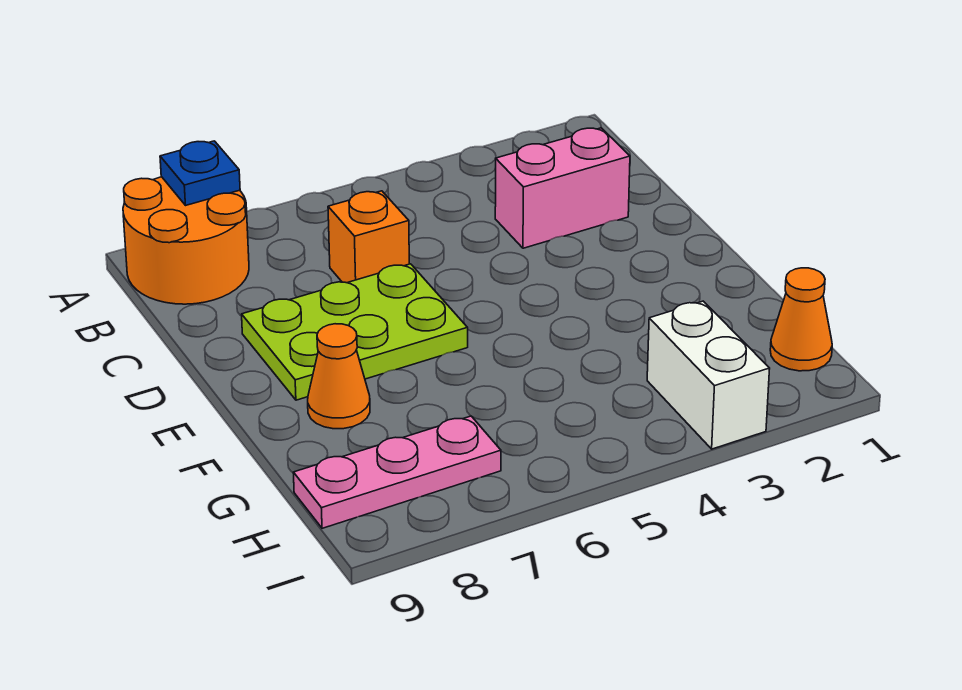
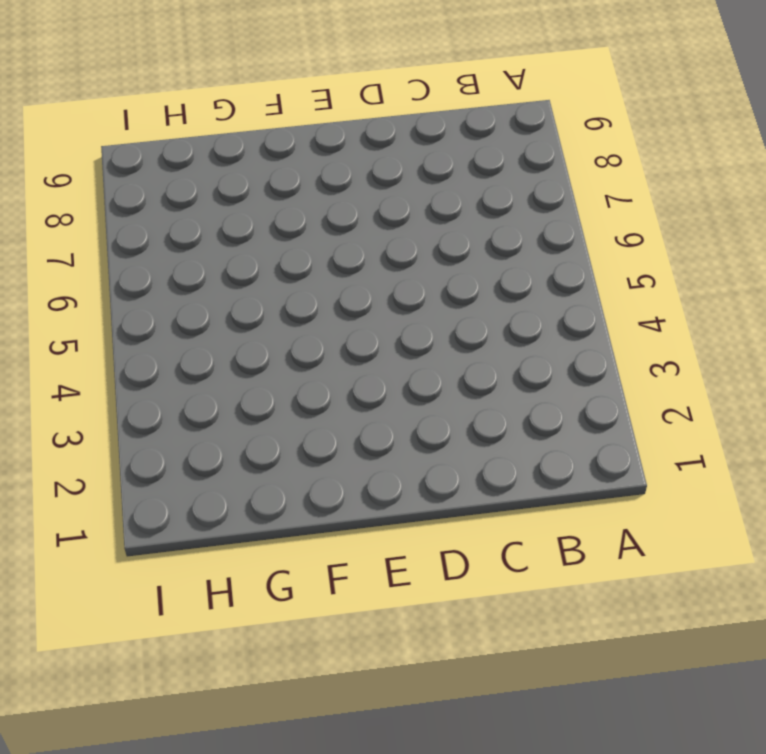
none -> orange 2x2 round brick [123,177,249,304]
none -> pink 1x2 brick [495,128,630,248]

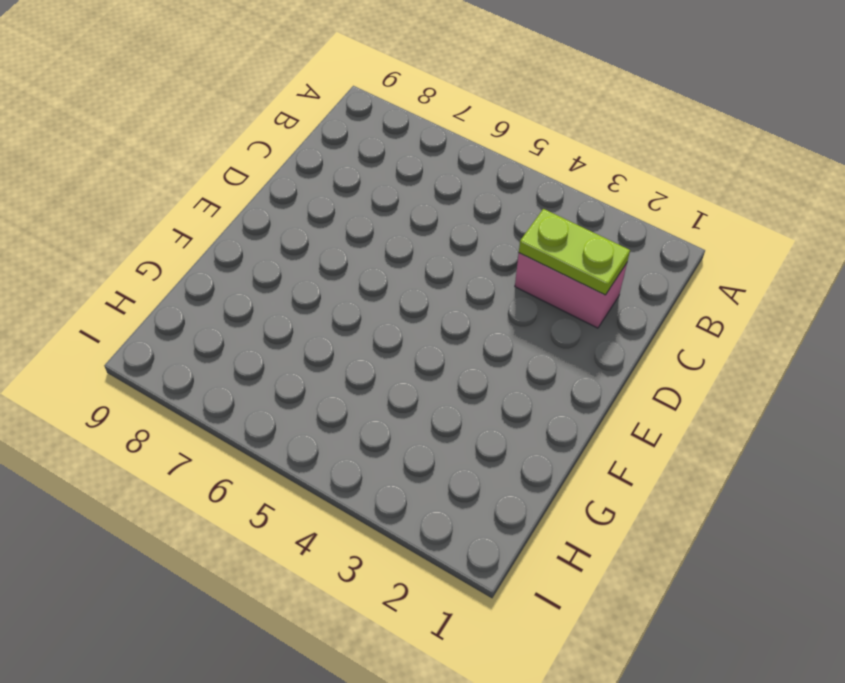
lime 1x2 plate [519,209,630,295] -> none
none -> orange 2x2 round brick [123,177,249,304]
none -> orange 1x1 brick [328,191,409,283]

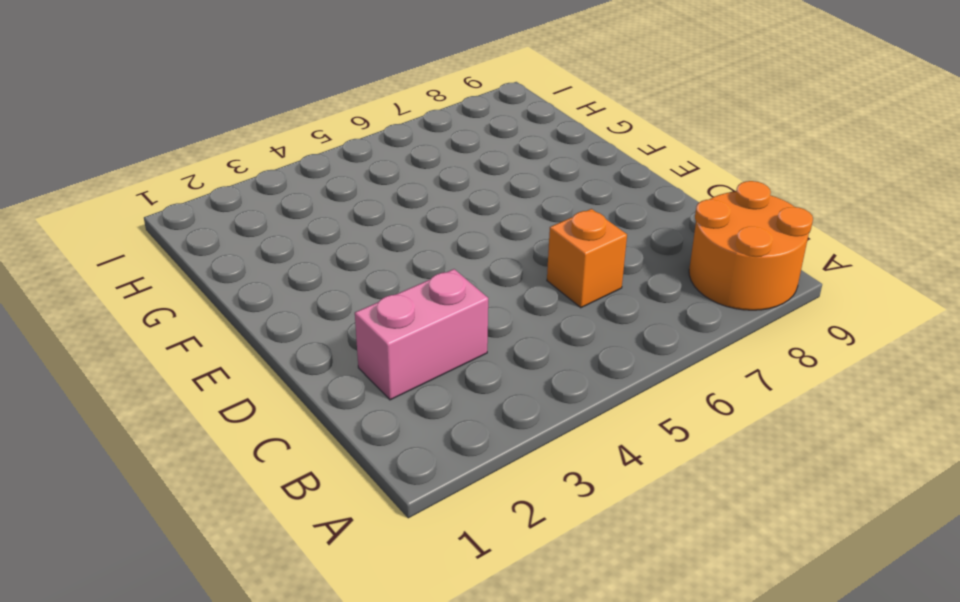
none -> lime 2x3 plate [242,264,468,400]
none -> orange 1x1 cone [308,324,370,429]

